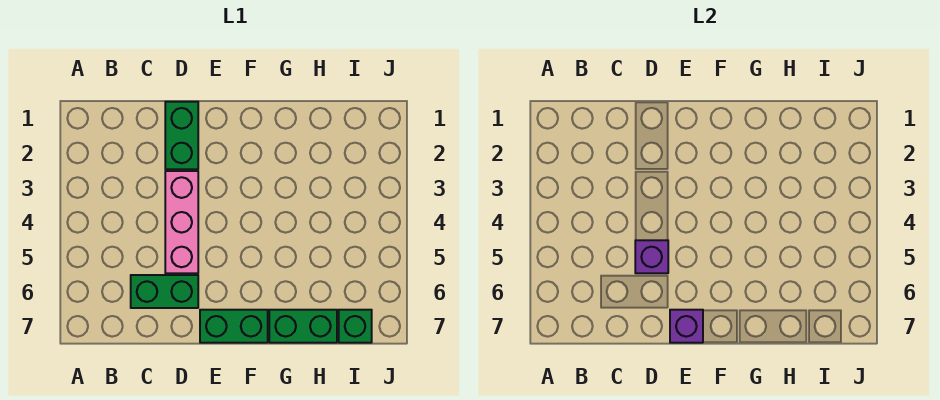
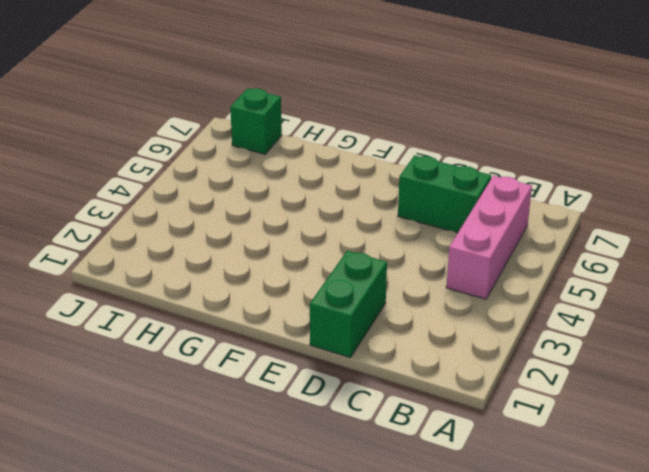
pink 1x3 brick [446,176,532,299] -> pink 1x3 brick moved to [165,171,198,273]
none -> green 1x2 brick [200,310,268,343]
none -> green 1x2 brick [269,310,337,343]

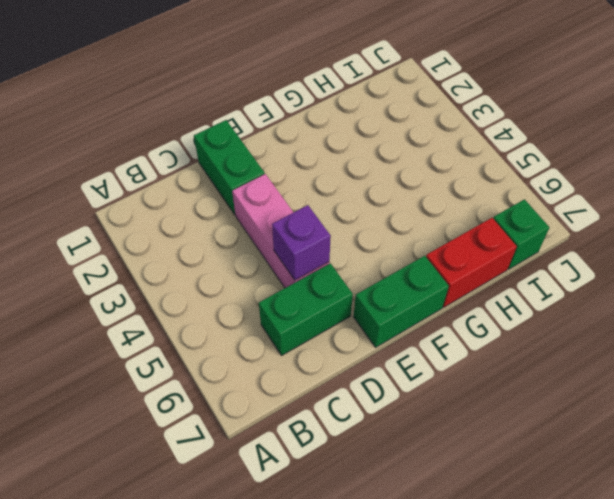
red 1x2 brick [426,218,517,307] -> green 1x2 brick [269,310,337,343]
none -> purple 1x1 brick [670,310,703,343]

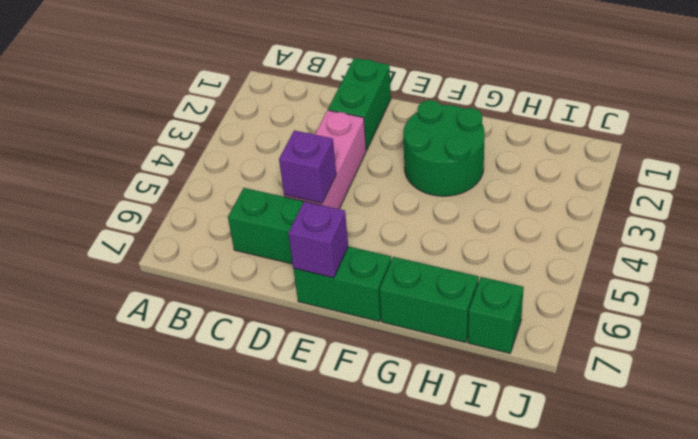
green 2x2 round brick [403,100,485,196] -> none

